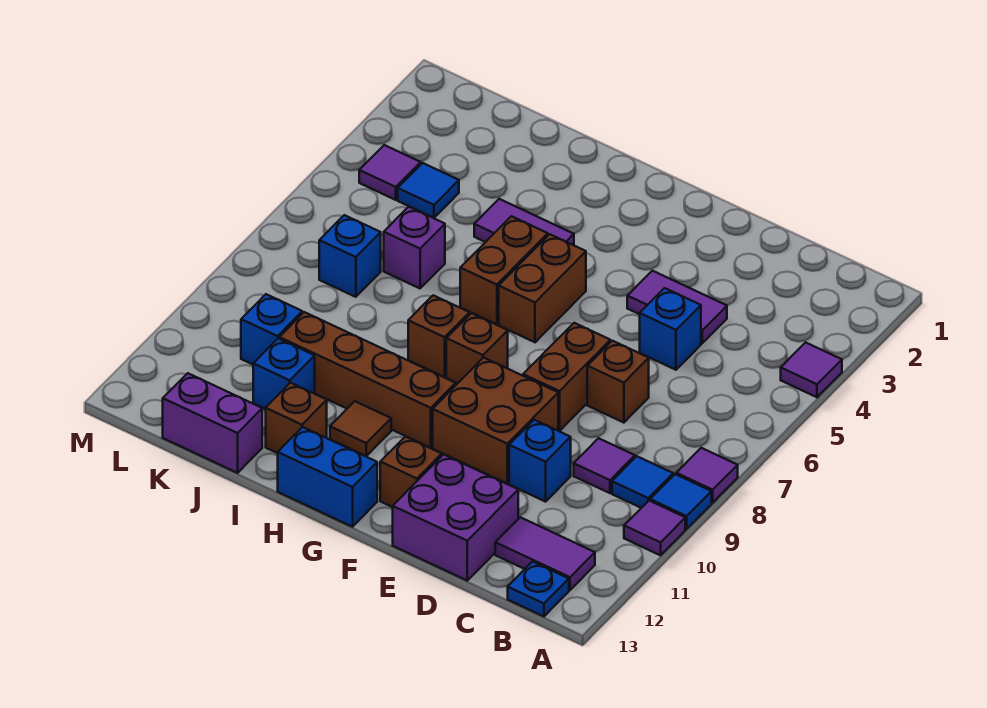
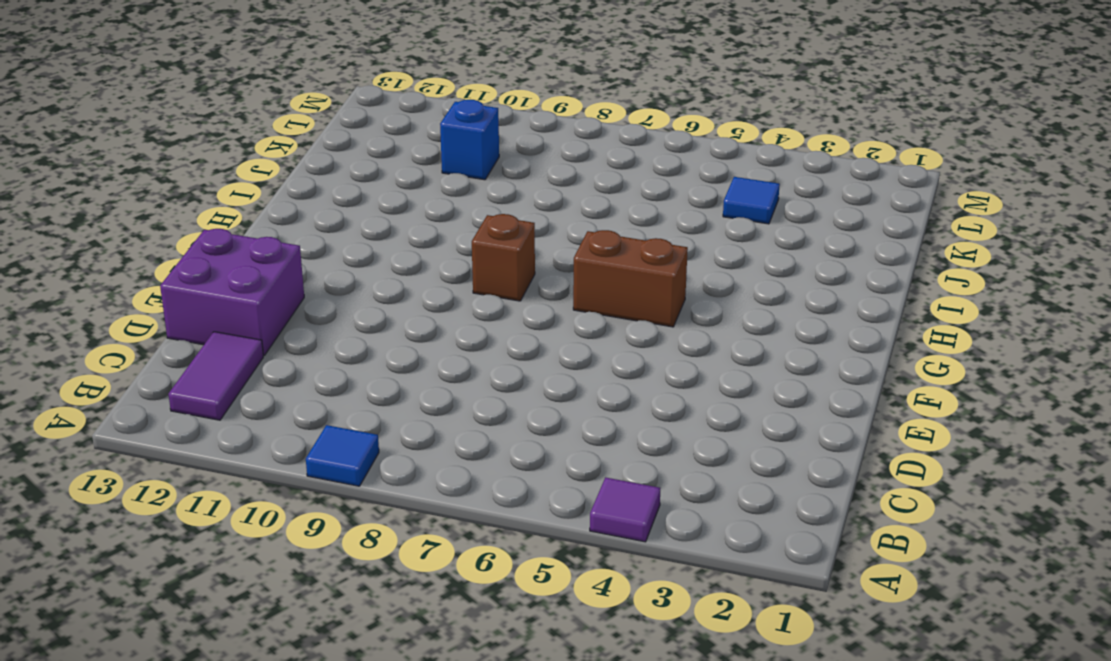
none -> purple 1x1 tile [676,448,738,503]
none -> purple 1x1 tile [624,501,685,555]
none -> blue 1x1 tile [612,456,673,508]
none -> blue 1x1 plate [508,562,569,616]

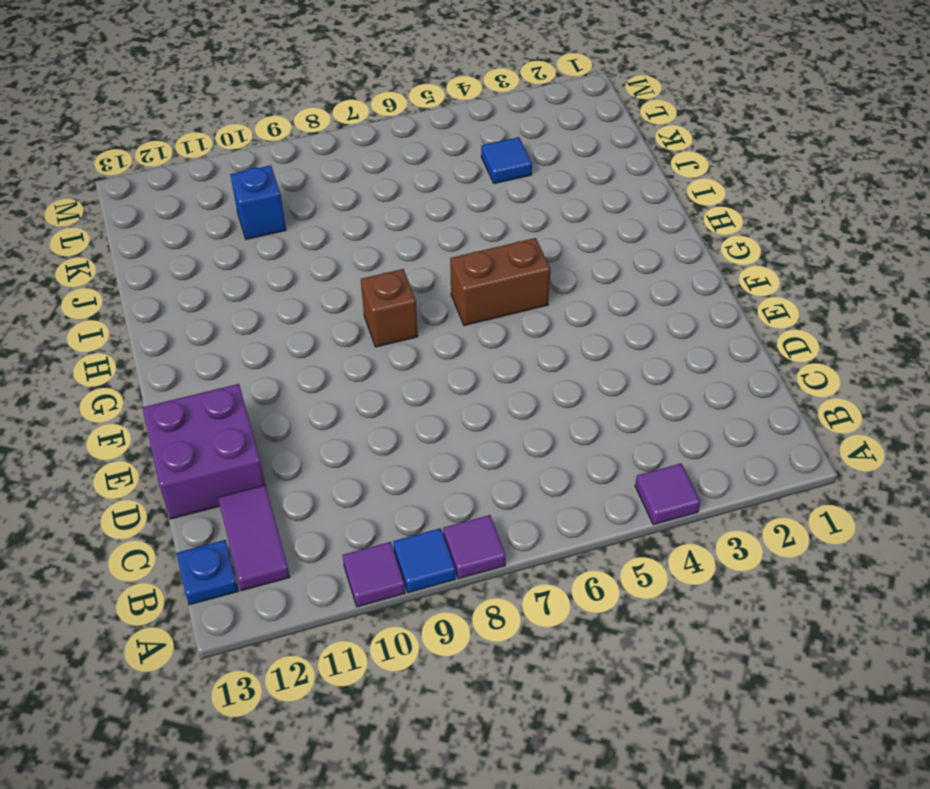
none -> blue 1x1 tile [612,456,673,508]
none -> purple 1x1 tile [574,438,635,493]
none -> purple 1x2 tile [627,271,727,343]
none -> blue 1x1 brick [640,288,701,370]

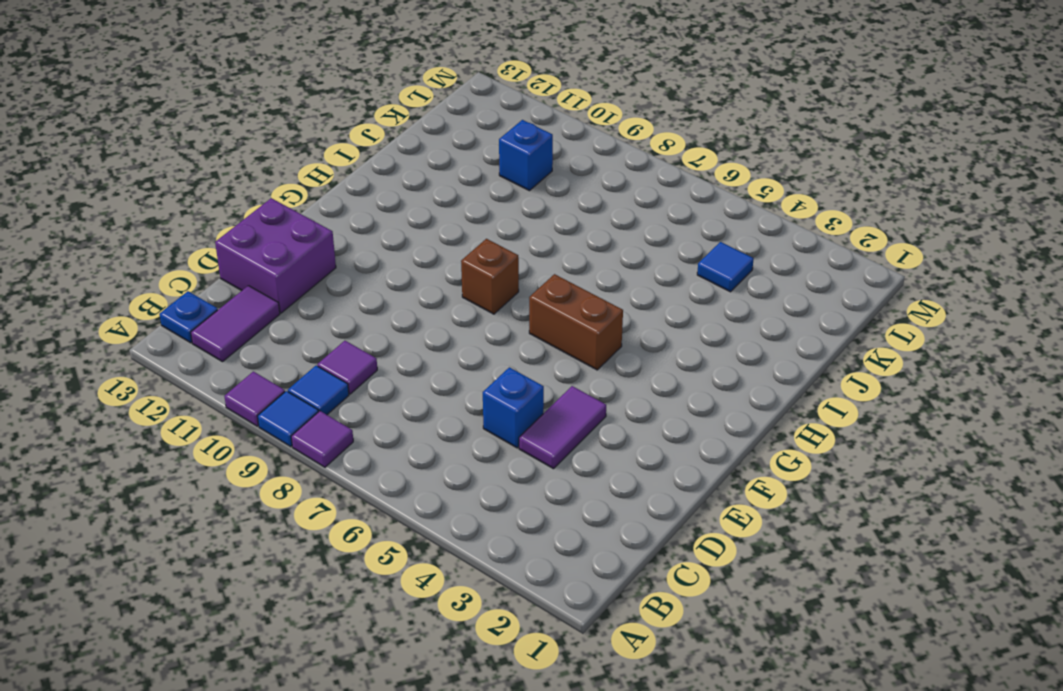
none -> purple 1x1 tile [781,342,842,397]
none -> brown 1x1 brick [587,341,649,423]
none -> blue 1x1 brick [509,420,571,502]
none -> brown 1x2 brick [523,323,610,431]

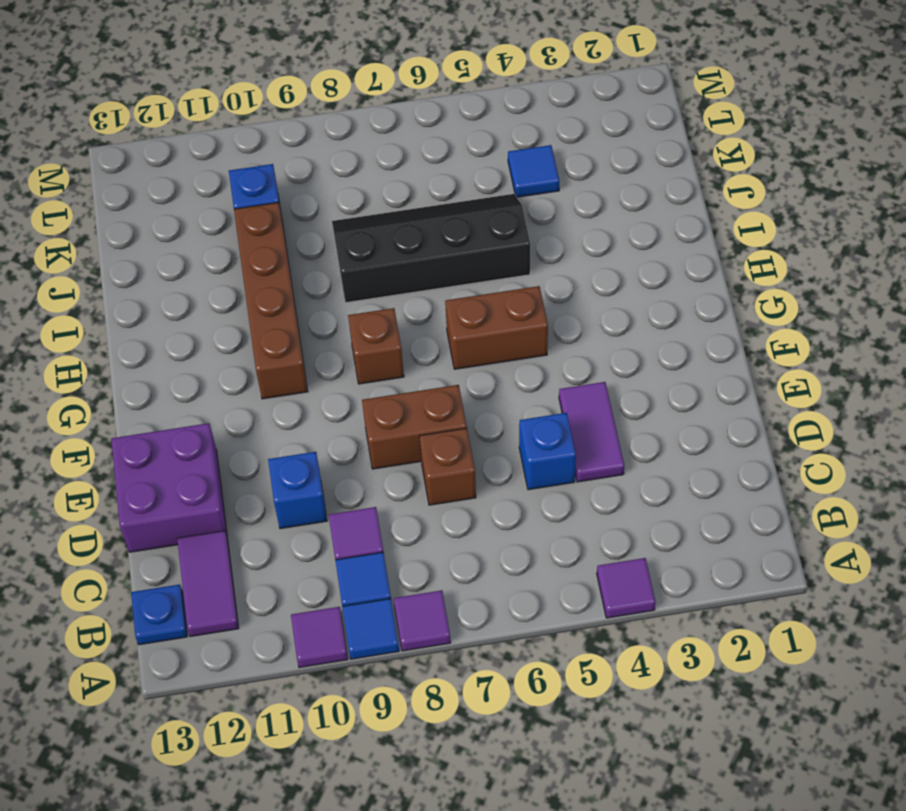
black 2x4 slope [332,194,530,303] -> purple 1x1 brick [384,207,445,288]
none -> brown 2x2 brick [433,358,558,483]
none -> brown 1x1 brick [380,437,442,507]
none -> blue 1x2 brick [278,427,377,527]
none -> purple 1x2 tile [474,199,574,245]

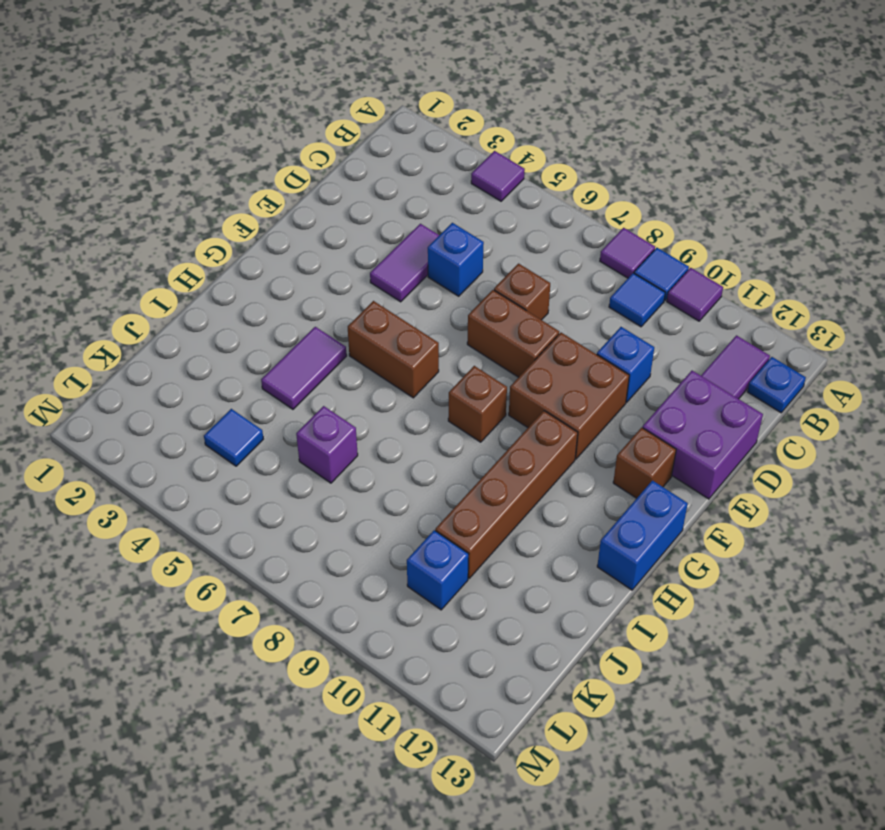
none -> purple 1x1 tile [574,438,635,493]
none -> brown 1x2 brick [460,216,548,324]
none -> brown 1x1 brick [408,295,469,377]
none -> brown 1x1 tile [330,401,391,456]

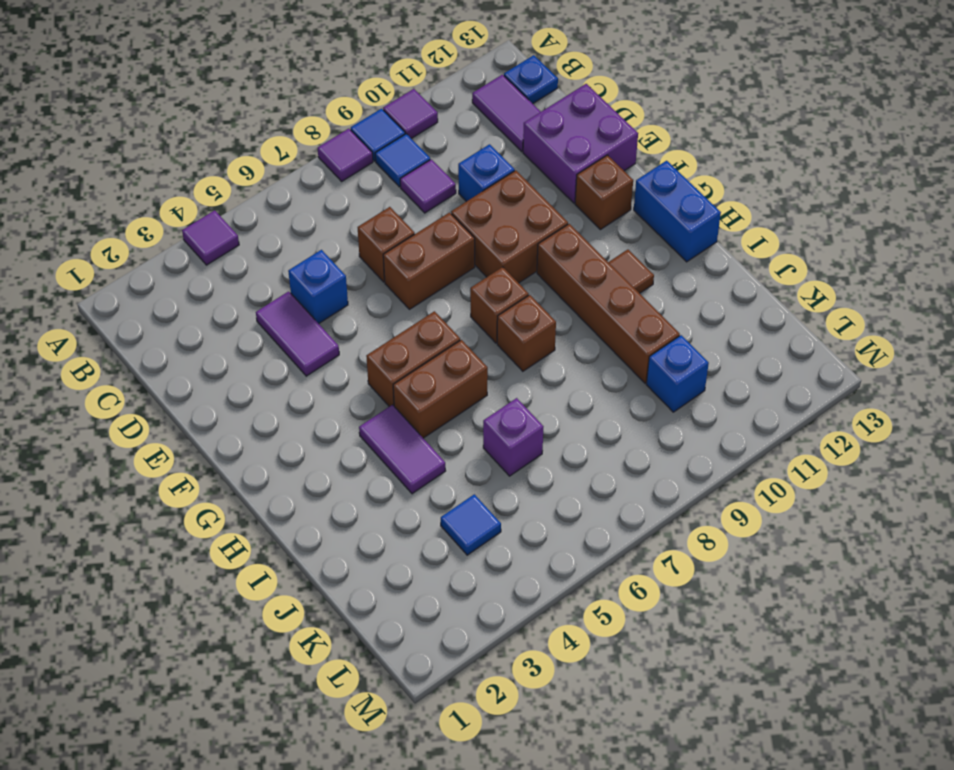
none -> brown 1x1 brick [266,383,327,453]
none -> blue 1x1 brick [253,338,315,409]
none -> purple 1x2 brick [163,373,262,473]
none -> blue 1x1 brick [319,215,381,297]

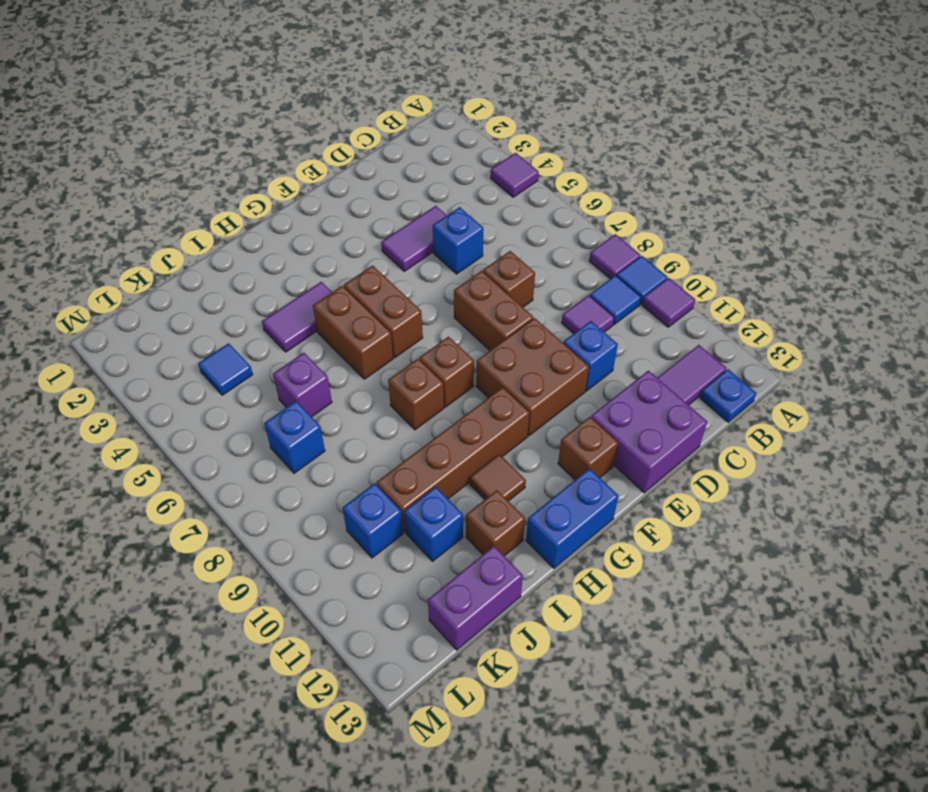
none -> purple 1x1 tile [359,145,421,200]

